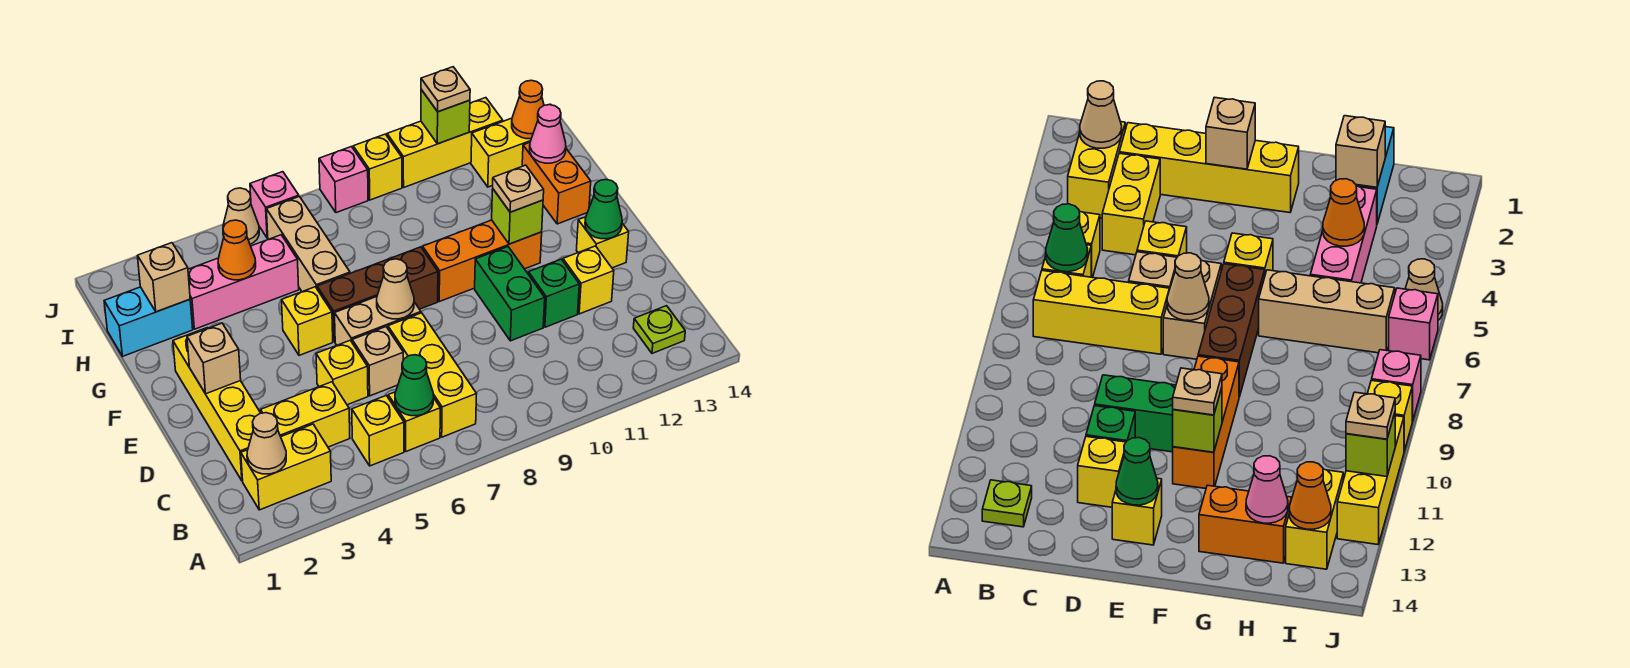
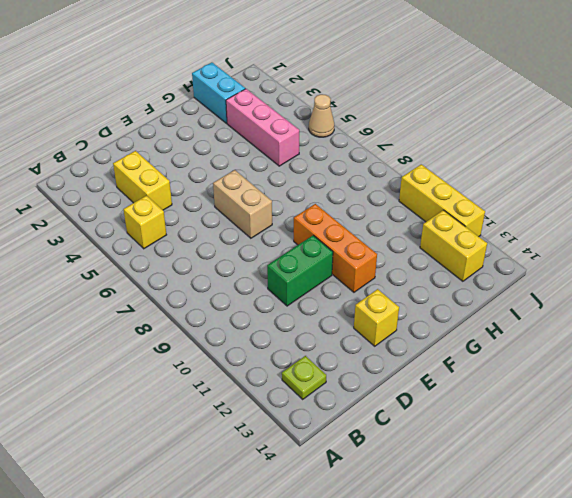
none -> yellow 1x2 brick [241,424,331,510]
none -> yellow 1x1 brick [388,392,440,451]
none -> yellow 1x3 brick [388,313,476,437]
none -> yellow 1x4 brick [173,328,261,481]

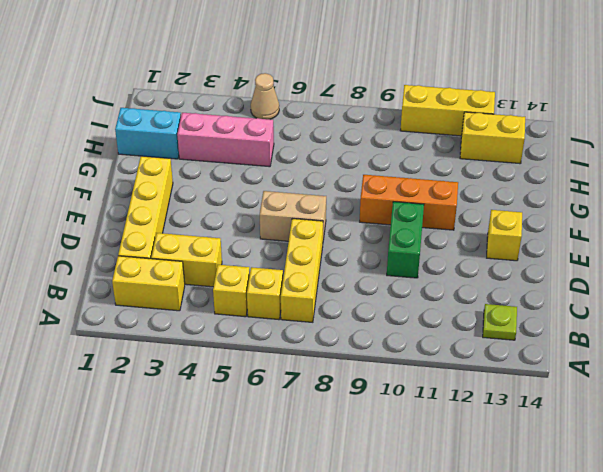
none -> yellow 1x1 brick [316,340,368,405]
none -> tan 1x1 brick [352,327,403,396]
none -> green 1x1 brick [528,259,579,327]
none -> yellow 1x1 brick [563,246,614,314]

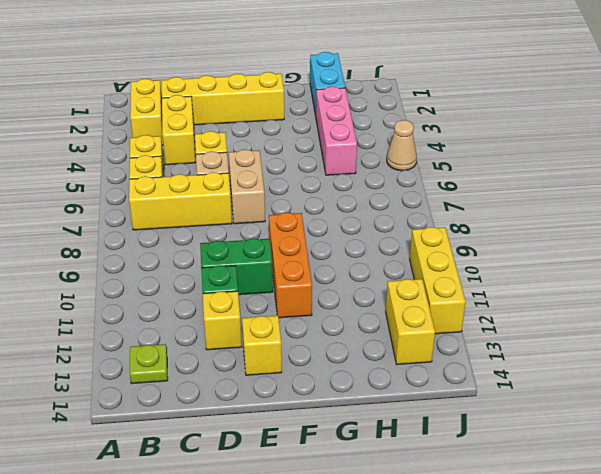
none -> yellow 1x1 brick [282,287,333,355]
none -> brown 1x3 brick [317,247,438,342]
none -> tan 1x3 brick [266,196,350,292]
none -> orange 1x2 brick [522,143,591,224]

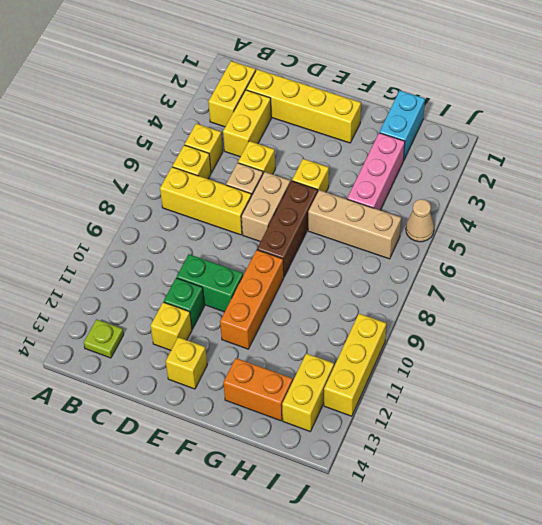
none -> pink 1x1 brick [250,172,299,238]
none -> pink 1x1 brick [319,147,368,213]
none -> yellow 1x1 brick [353,134,402,200]
none -> tan 1x1 cone [247,413,286,474]

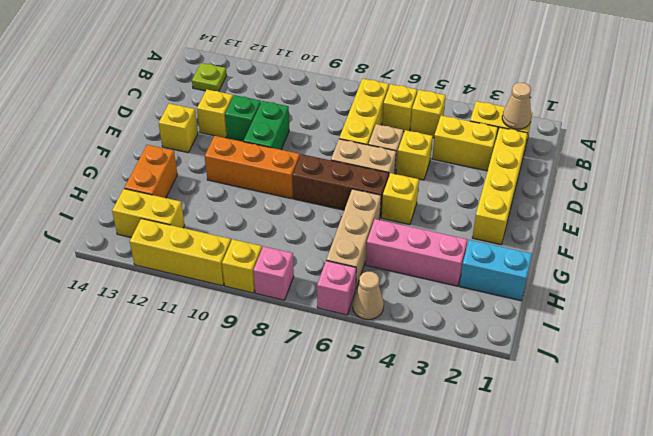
none -> green 1x1 cone [395,355,434,416]
none -> tan 1x1 brick [187,323,241,394]
none -> tan 1x1 cone [377,259,414,319]
none -> green 1x1 cone [585,180,622,239]

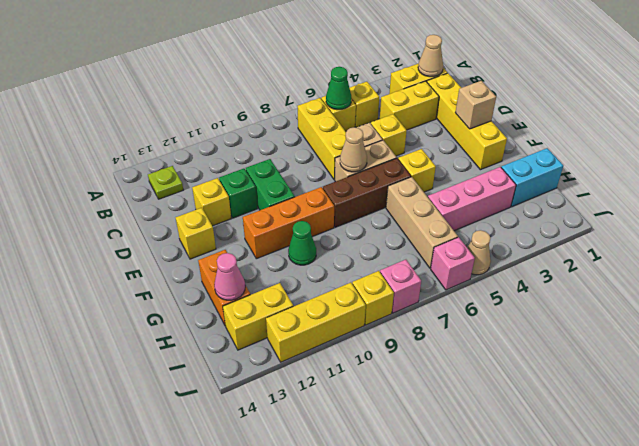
green 1x1 cone [288,221,316,265] -> green 1x1 cone moved to [585,180,622,239]
none -> lime 1x1 brick [492,189,543,244]
none -> tan 1x1 brick [138,243,190,312]
none -> orange 1x1 cone [218,220,256,280]
none -> orange 1x1 cone [512,80,544,139]

